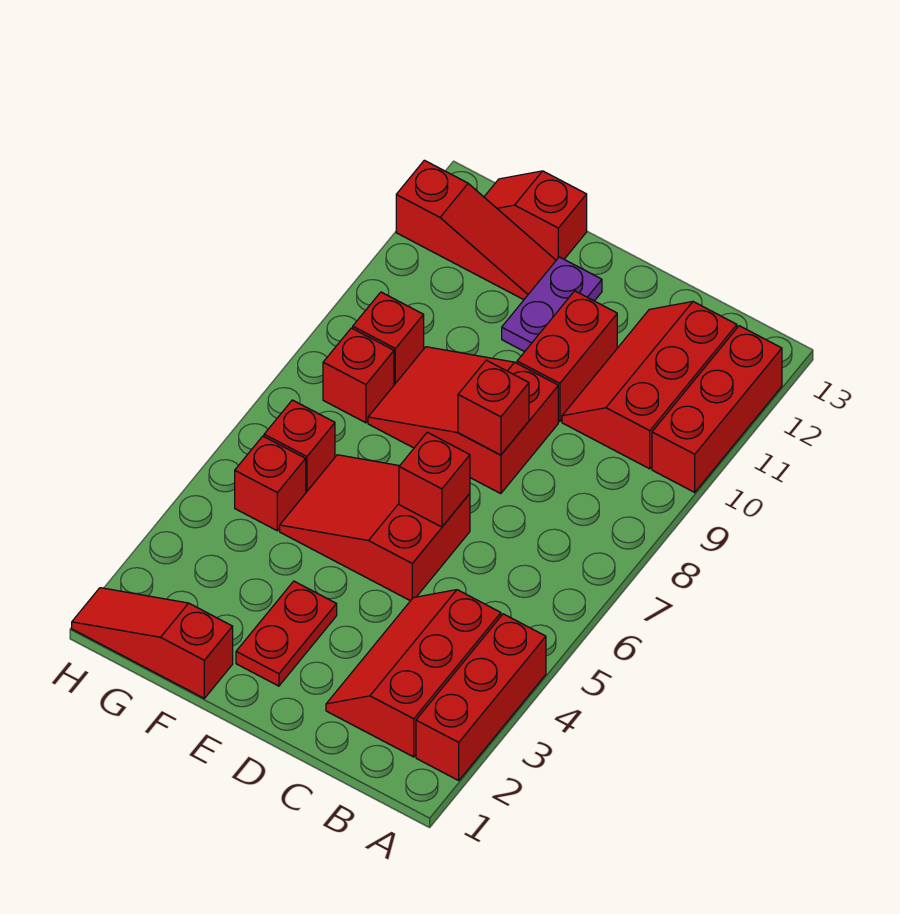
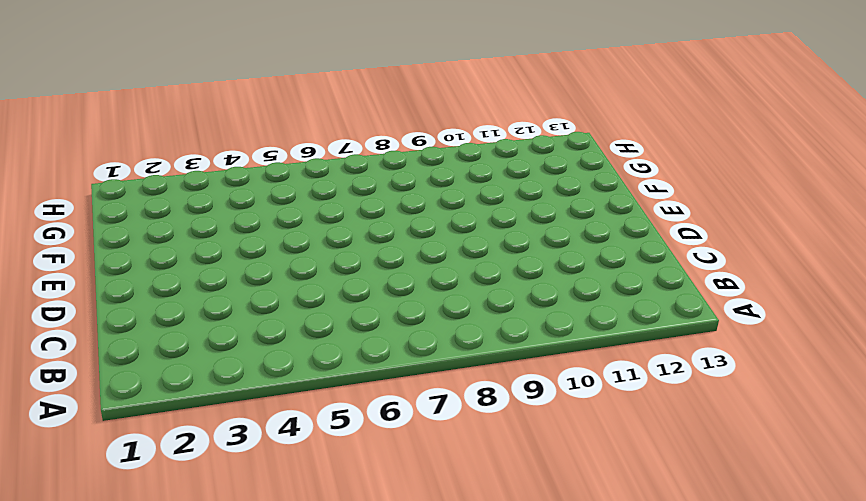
none -> red 1x3 brick [416,614,546,780]
none -> red 1x3 brick [652,326,782,492]
none -> red 2x3 slope [326,590,501,757]

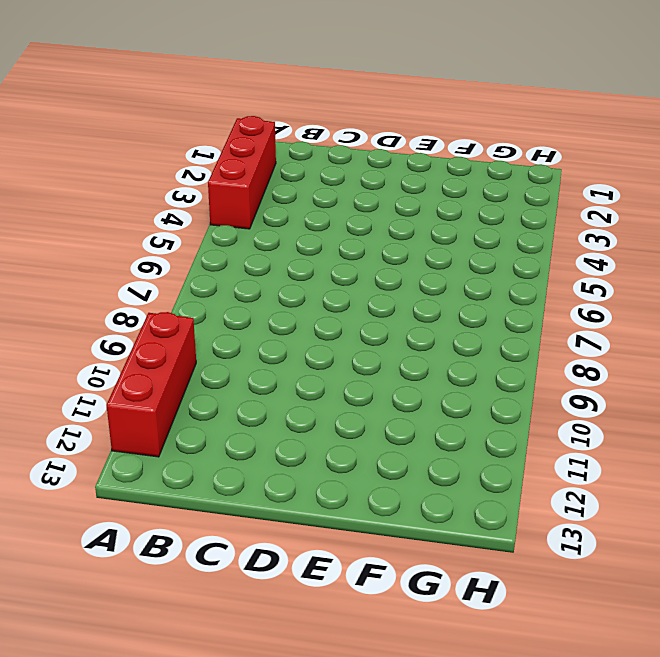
none -> red 2x3 slope [326,590,501,757]
none -> red 2x3 slope [562,301,737,469]
none -> red 2x3 slope [280,455,470,601]

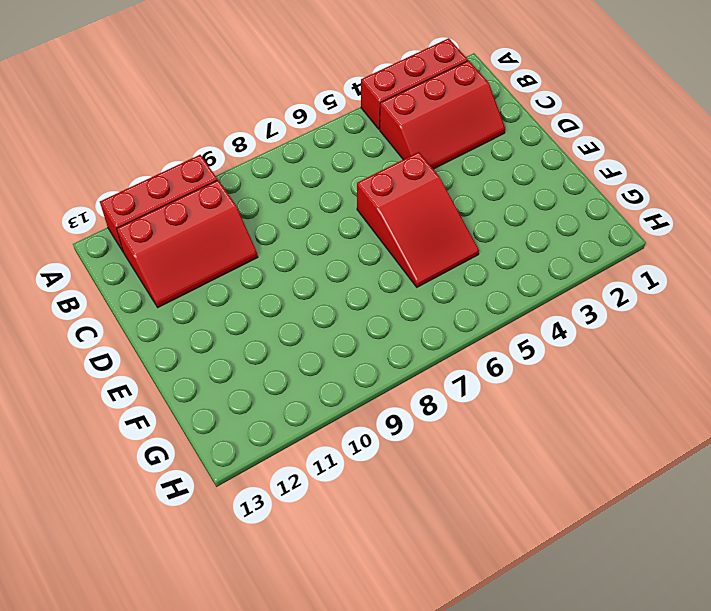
none -> red 2x3 slope [368,347,558,494]
none -> red 1x2 brick [517,291,617,422]
none -> red 1x2 plate [236,581,337,686]

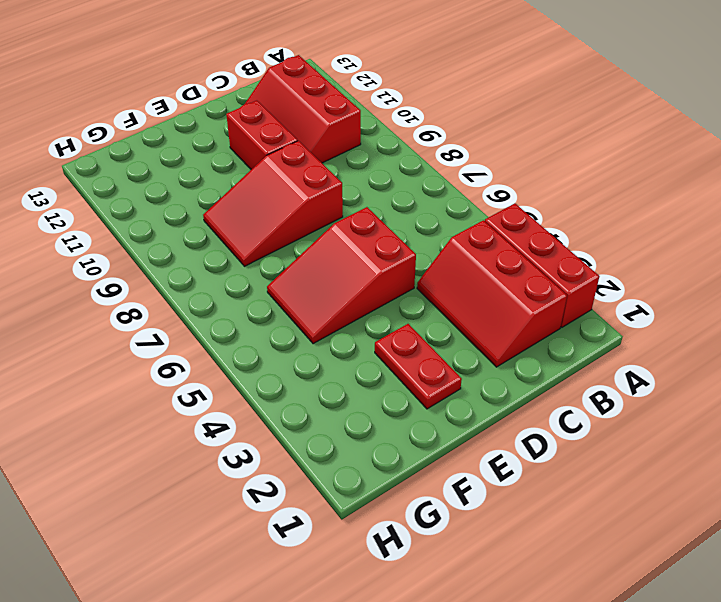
none -> red 1x3 brick [652,326,782,492]
none -> purple 1x2 plate [502,257,602,352]
none -> red 1x3 slope [72,588,233,698]

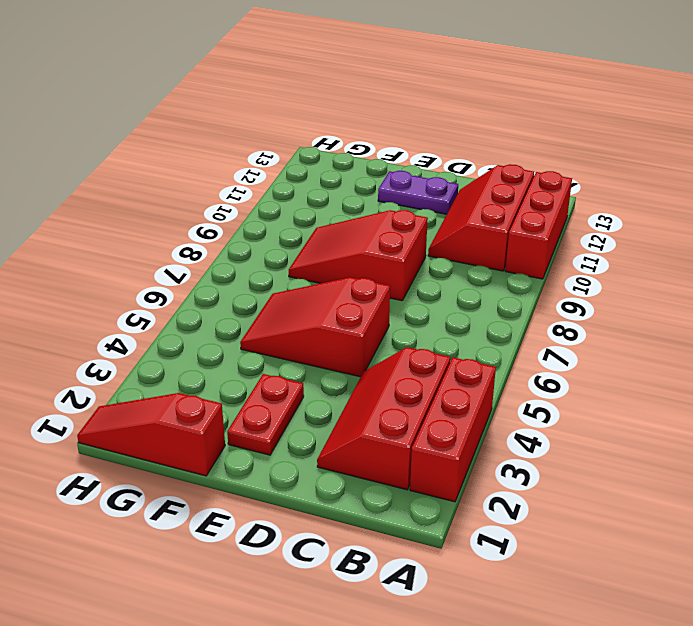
purple 1x2 plate [378,171,458,214] -> purple 1x2 plate turned to [502,257,602,352]
none -> red 1x2 brick [517,291,617,422]
none -> red 1x3 slope [396,160,556,300]
none -> red 1x2 slope [484,171,587,260]

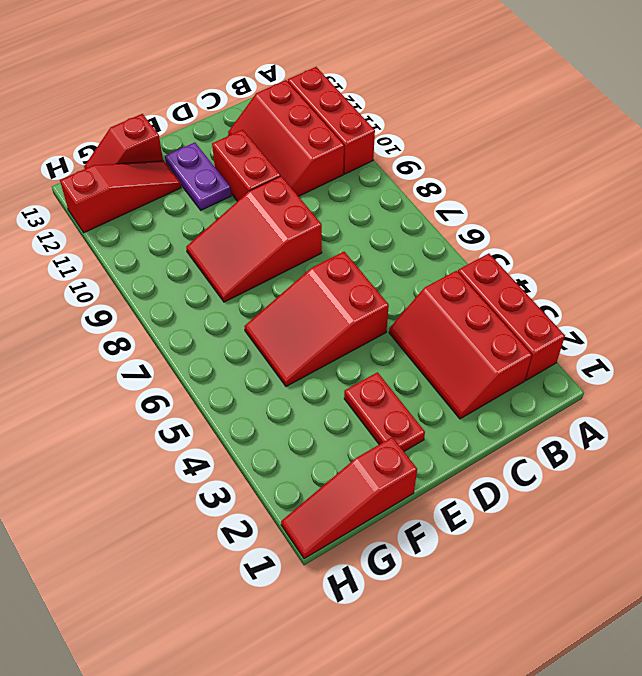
none -> red 1x1 brick [235,436,306,531]
none -> red 1x1 brick [264,400,335,492]
none -> red 1x1 brick [323,328,394,423]

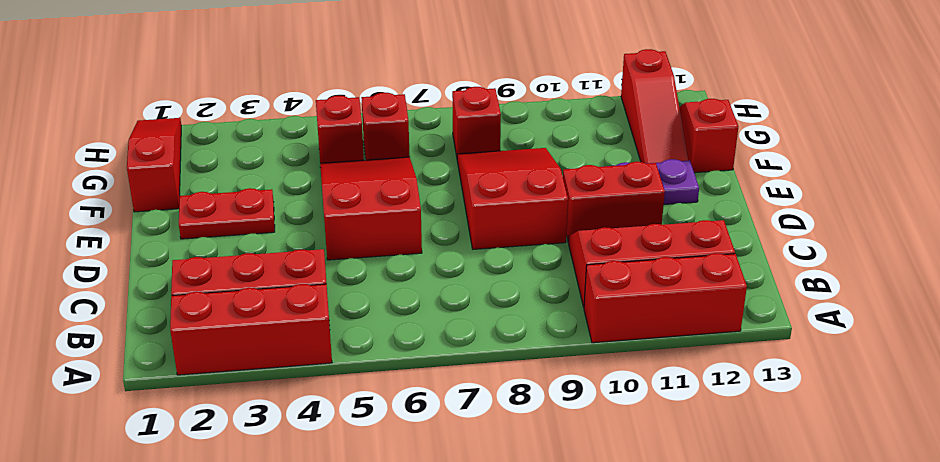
none -> red 1x1 brick [353,292,424,385]
none -> red 1x1 brick [399,432,470,527]
none -> red 1x1 brick [458,360,529,455]

